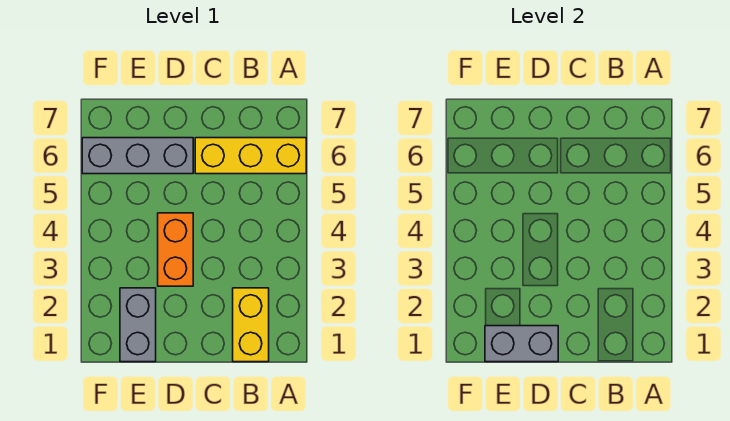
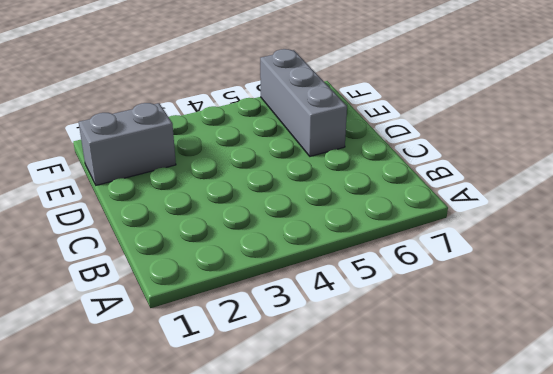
none -> yellow 1x3 brick [195,138,306,174]
none -> yellow 1x2 brick [233,288,269,362]

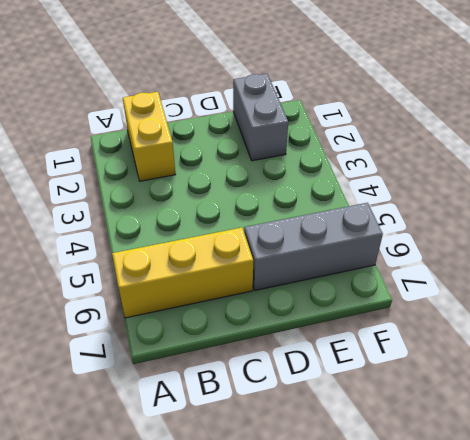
none -> orange 1x2 brick [158,213,193,286]
none -> grey 1x2 brick [485,326,558,362]

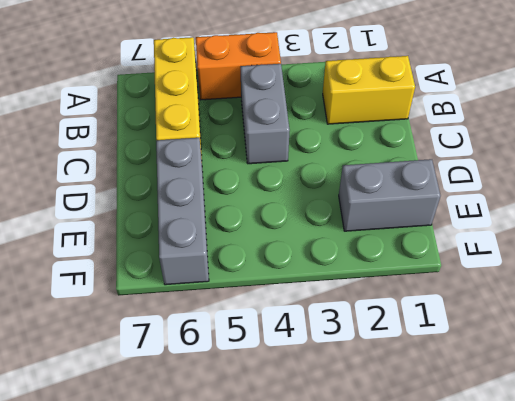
orange 1x2 brick [196,32,281,100] -> orange 1x2 brick moved to [158,213,193,286]
grey 1x2 brick [240,64,290,164] -> grey 1x2 brick moved to [485,326,558,362]

